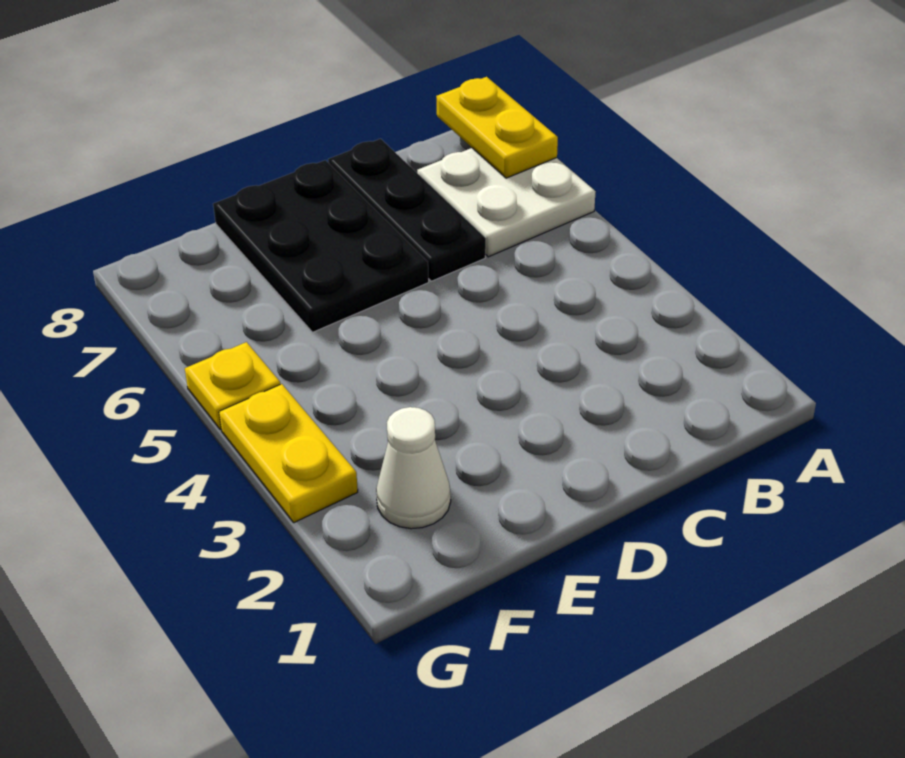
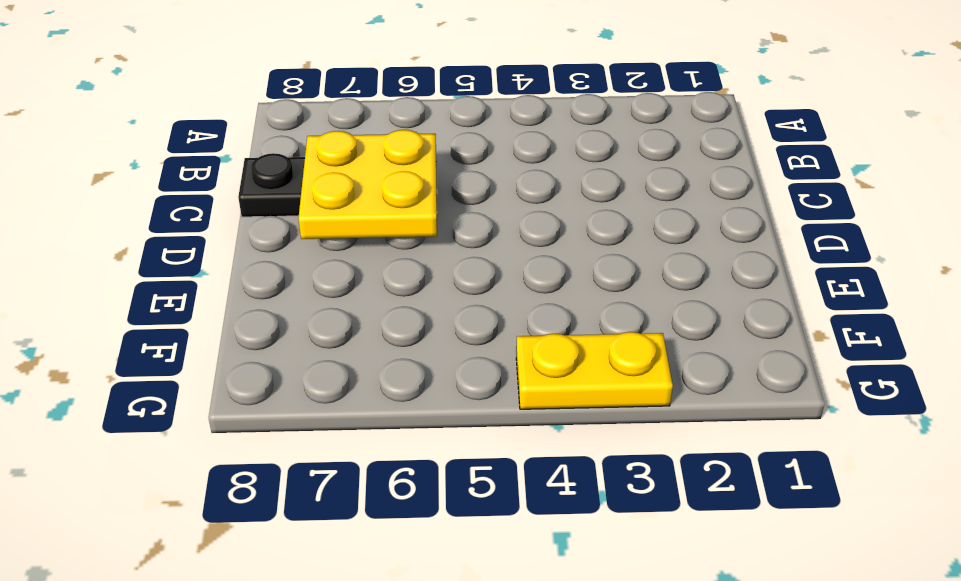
yellow 2x2 plate [298,130,437,239] -> none
none -> white 2x2 plate [417,148,596,257]
none -> black 2x3 plate [213,160,429,332]

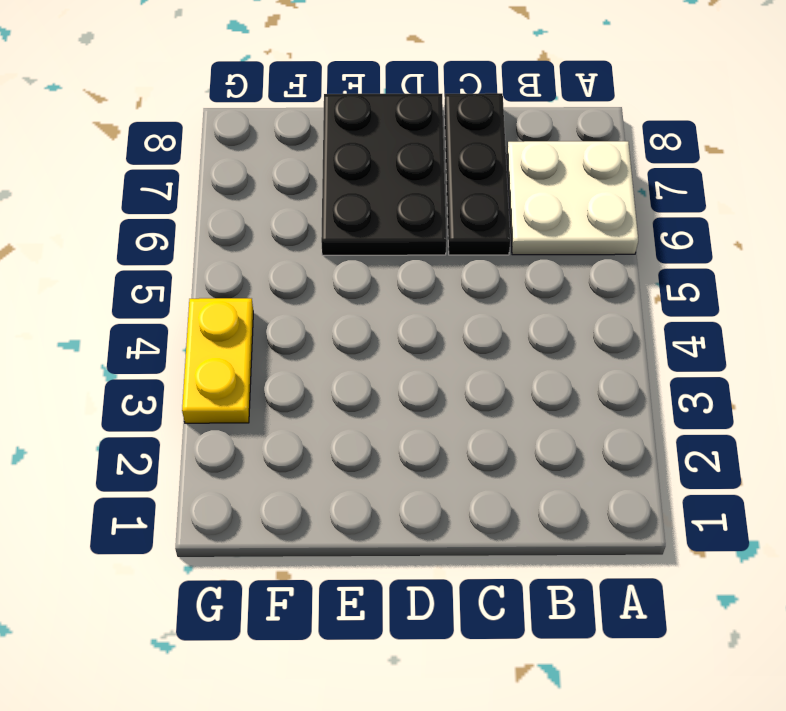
none -> white 1x1 cone [376,407,451,529]
none -> yellow 1x1 plate [185,342,280,430]

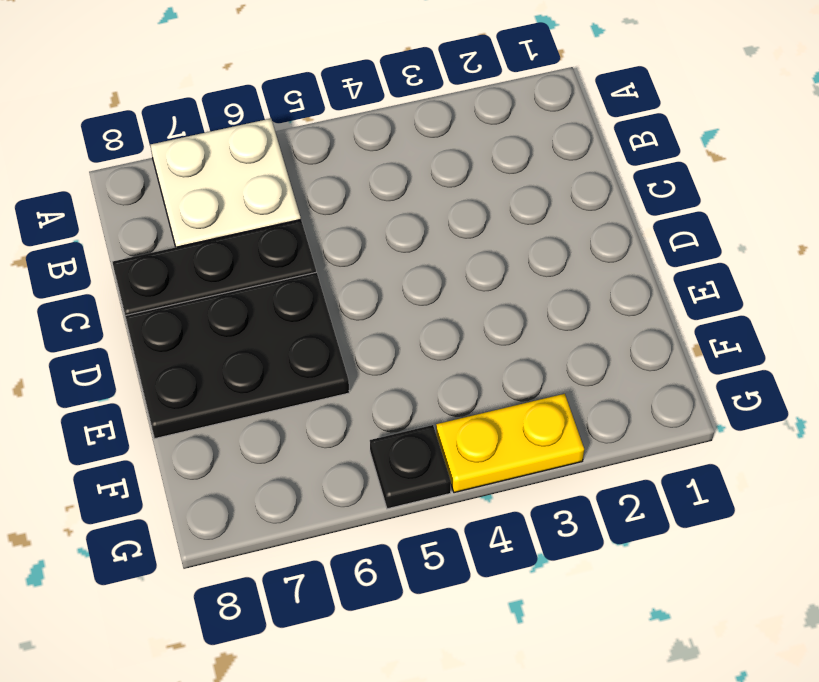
black 1x1 plate [370,425,451,509] -> yellow 1x1 plate [185,342,280,430]
none -> white 1x1 cone [376,407,451,529]
none -> yellow 1x2 plate [436,77,558,178]

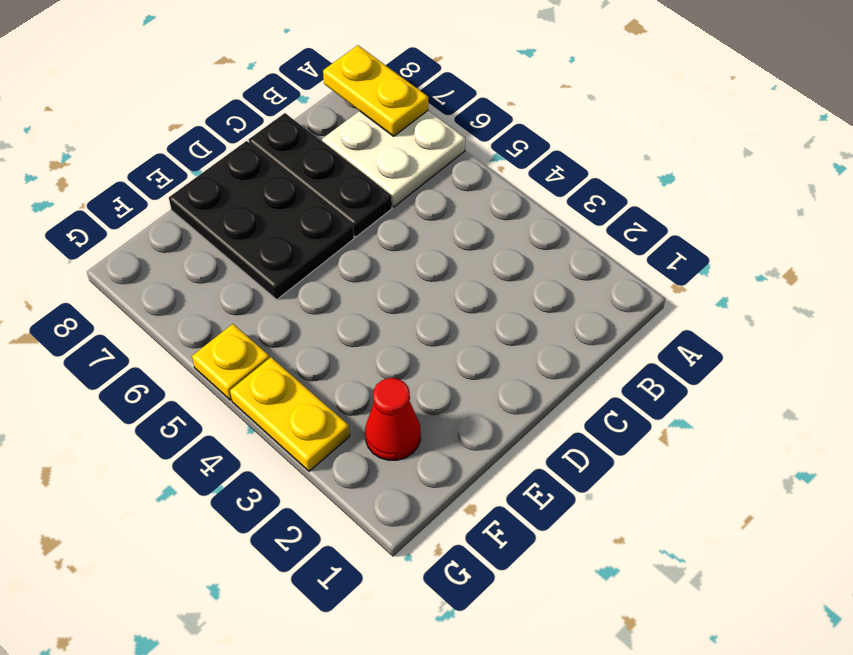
red 1x1 cone [365,378,421,460] -> white 1x1 cone [376,407,451,529]

